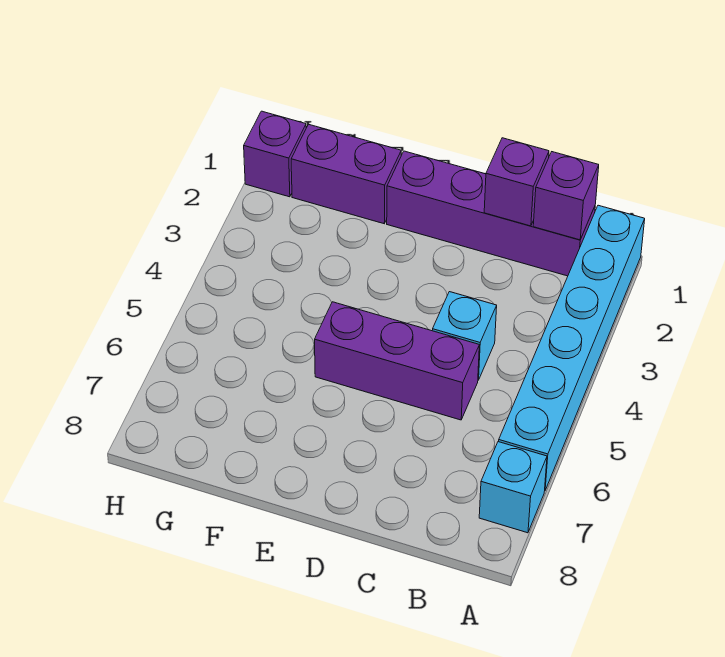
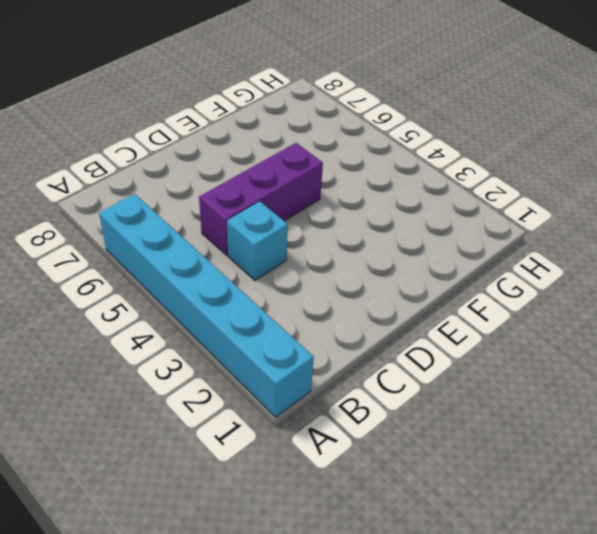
none -> cyan 1x1 brick [479,442,547,533]
none -> purple 1x4 brick [387,151,595,276]

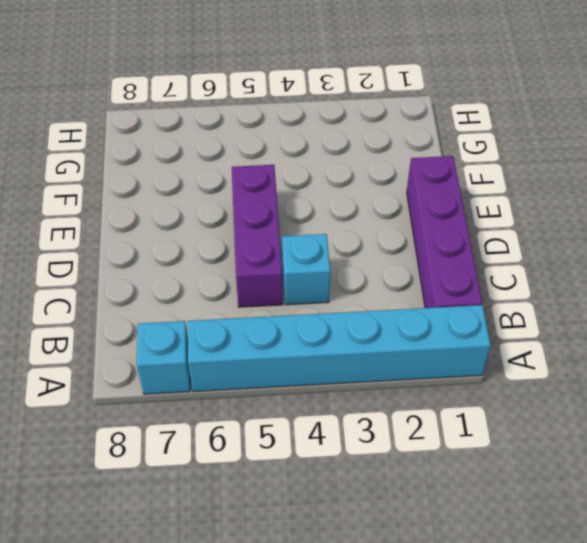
none -> purple 1x2 brick [291,124,401,224]
none -> purple 1x1 brick [244,111,306,197]

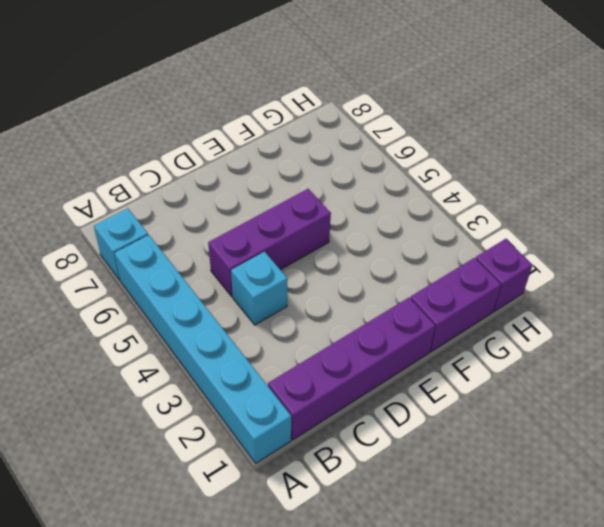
none -> purple 1x1 brick [533,152,599,240]
none -> purple 1x1 brick [484,138,549,226]

